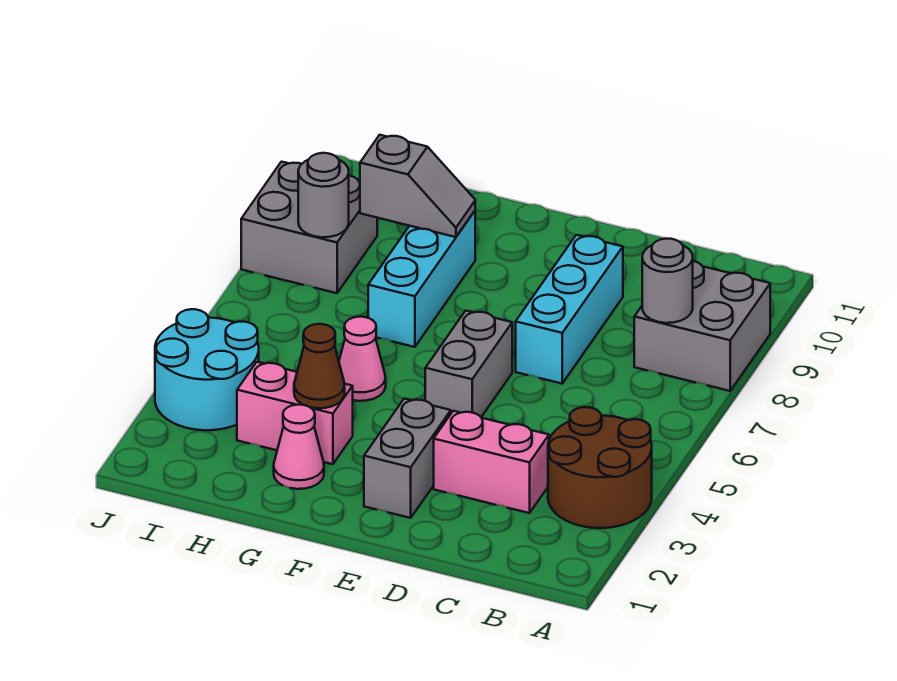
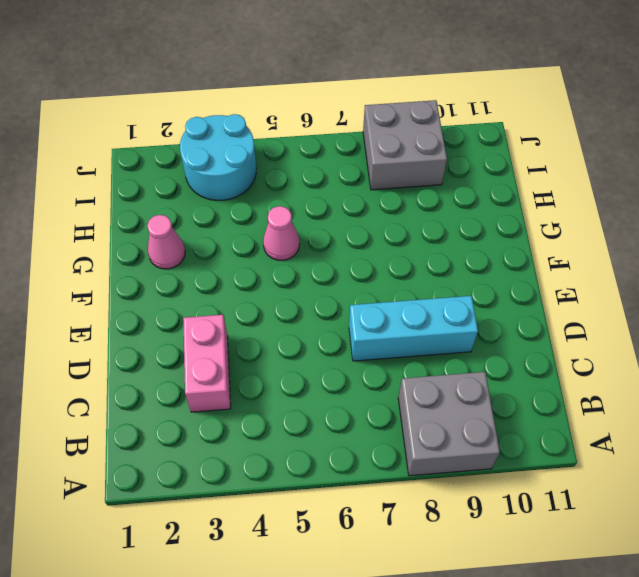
none -> brown 2x2 round brick [548,407,652,528]
none -> grey 1x2 brick [364,399,451,518]
none -> grey 1x2 brick [425,311,512,417]

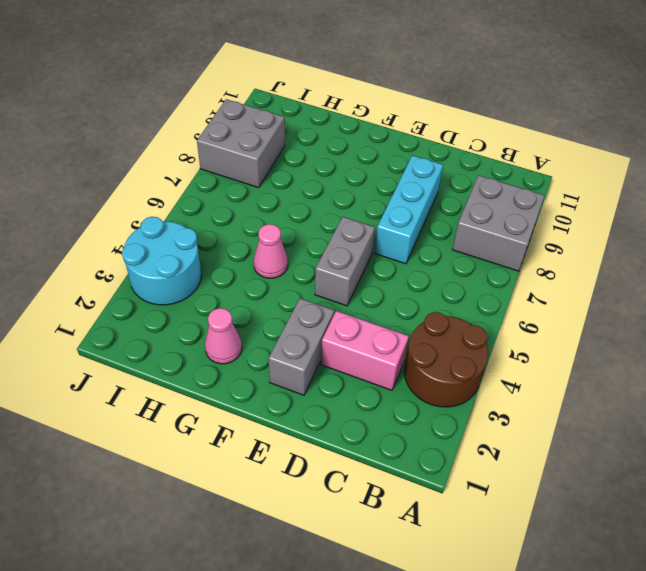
none -> pink 1x2 brick [237,362,353,464]
none -> cyan 1x3 brick [368,211,475,347]
none -> grey 1x1 round brick [642,239,693,323]

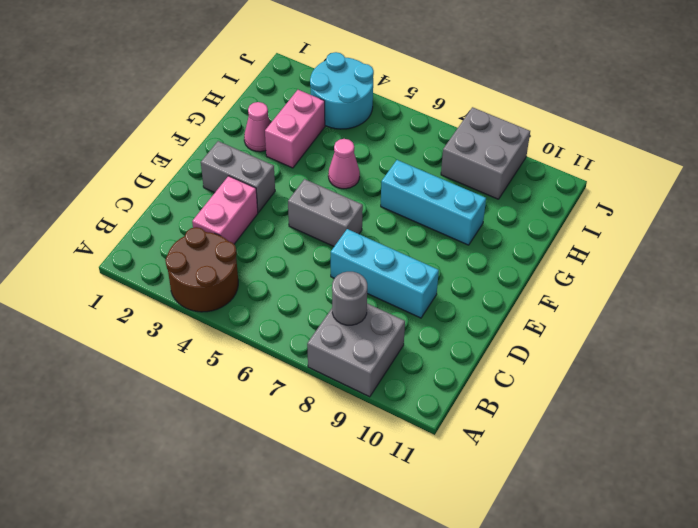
none -> brown 1x1 cone [294,324,345,408]
none -> grey 1x2 slope [360,135,475,237]
none -> grey 1x1 round brick [298,153,349,237]

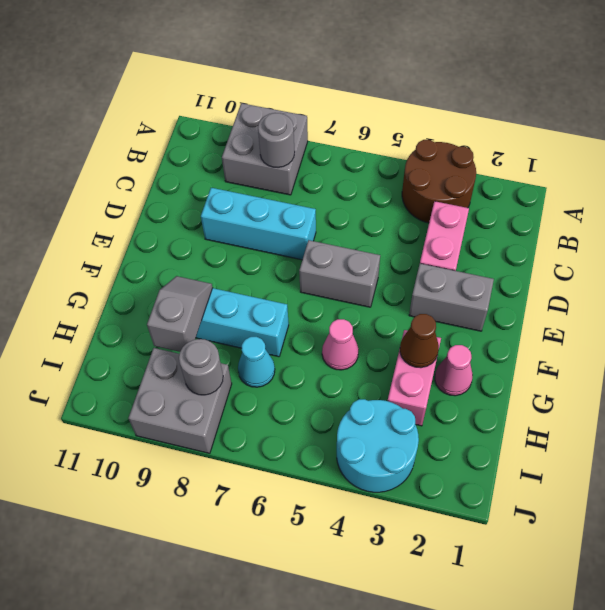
cyan 1x1 cone [238,337,275,387] -> none

